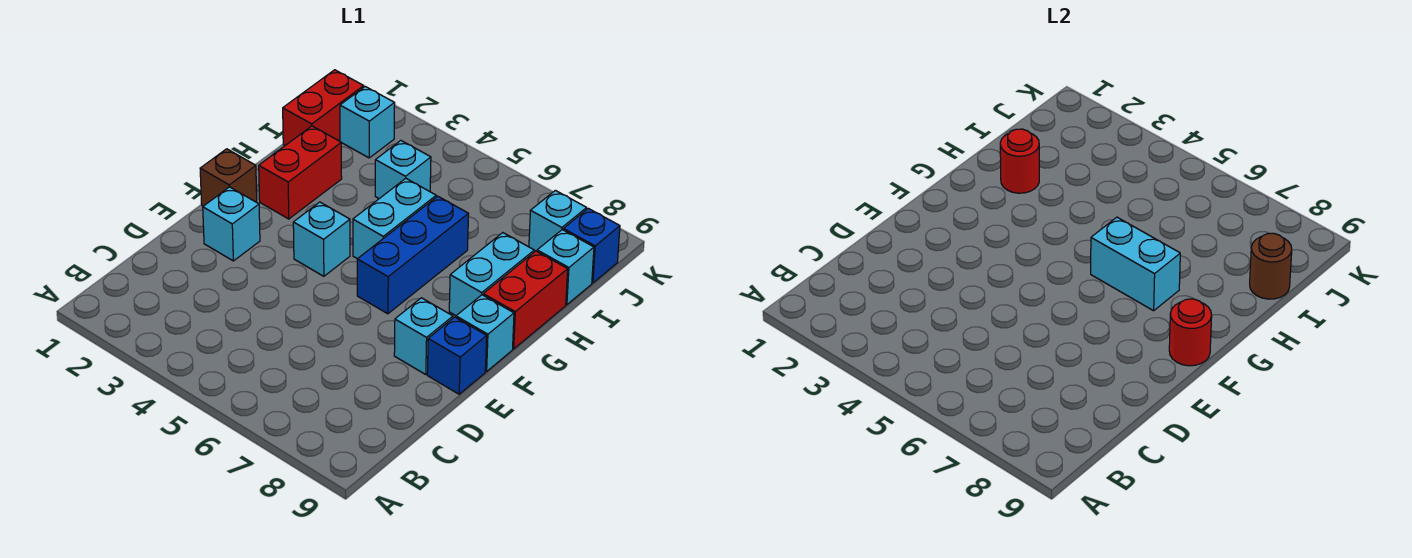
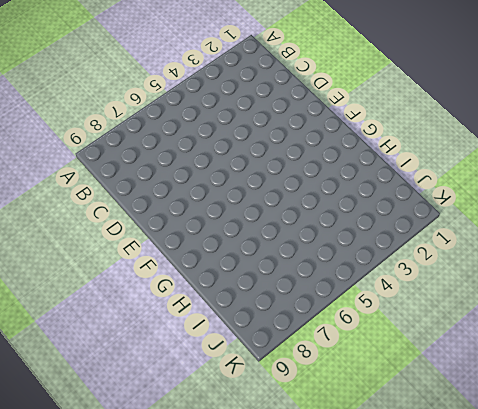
none -> cyan 1x1 brick [203,187,260,261]
none -> cyan 1x1 brick [394,298,453,375]
none -> blue 1x1 brick [427,317,487,394]

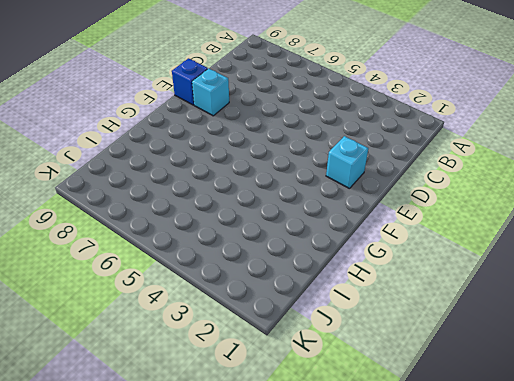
none -> brown 1x1 brick [200,149,257,206]
none -> cyan 1x1 brick [293,202,350,276]
none -> blue 1x3 brick [357,196,469,314]

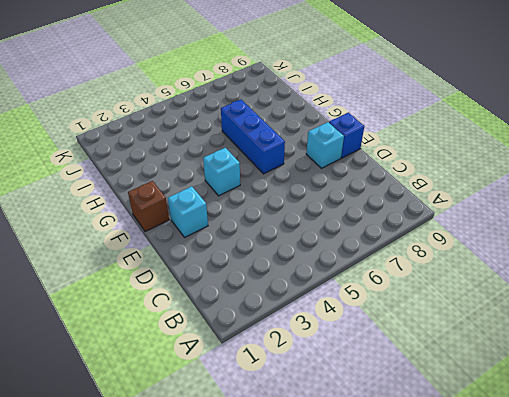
none -> cyan 1x1 brick [456,295,514,371]
none -> red 1x2 brick [259,126,342,219]
none -> cyan 1x2 brick [353,178,436,259]

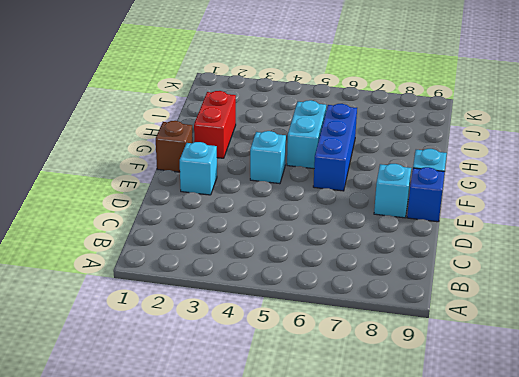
none -> cyan 1x2 brick [449,233,534,315]
none -> red 1x2 brick [483,251,568,349]
none -> red 1x2 brick [283,70,364,145]

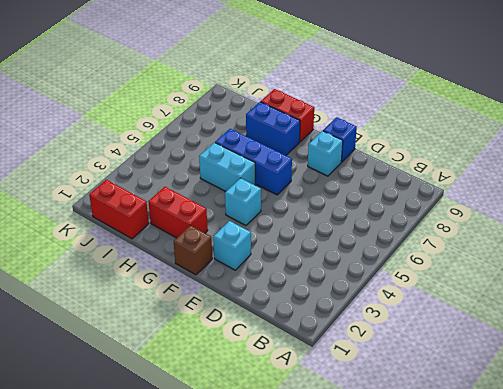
blue 1x2 brick [246,102,300,155] -> cyan 1x2 brick [449,233,534,315]
none -> cyan 1x1 brick [456,295,514,371]
none -> cyan 1x1 brick [375,141,431,199]
none -> cyan 1x1 brick [537,230,594,305]

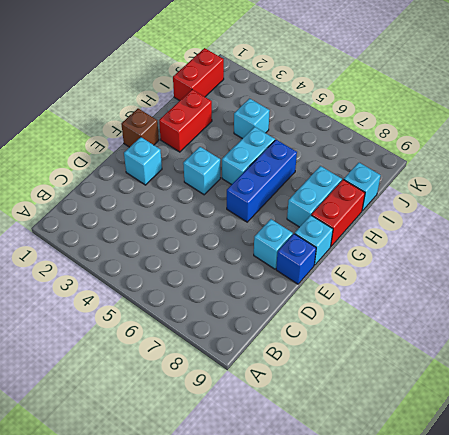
none -> cyan 1x1 brick [340,87,395,158]
none -> cyan 1x1 brick [529,190,587,251]
none -> blue 1x1 brick [563,208,620,283]

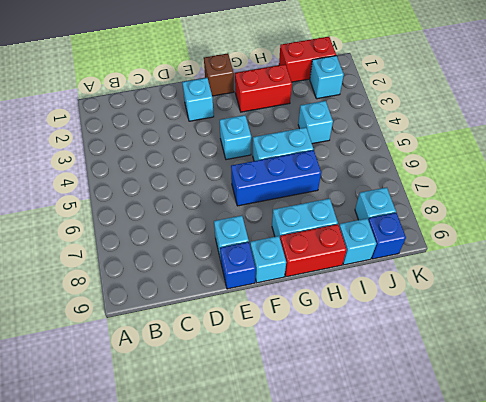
none -> red 1x1 round brick [1169,299,1212,366]
none -> cyan 1x2 brick [1091,217,1180,311]
none -> red 1x1 round brick [1000,129,1039,193]

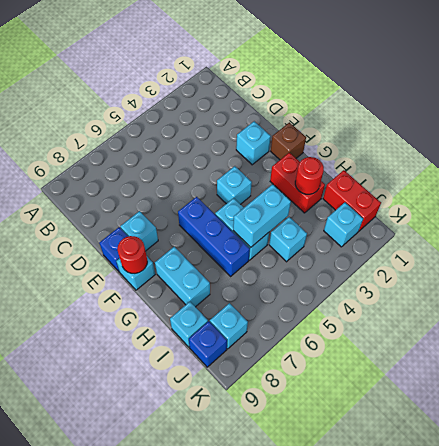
cyan 1x2 brick [233,184,291,247] -> cyan 1x2 brick moved to [1091,217,1180,311]
none -> red 1x2 brick [483,251,568,349]
none -> brown 1x1 round brick [1250,233,1292,299]

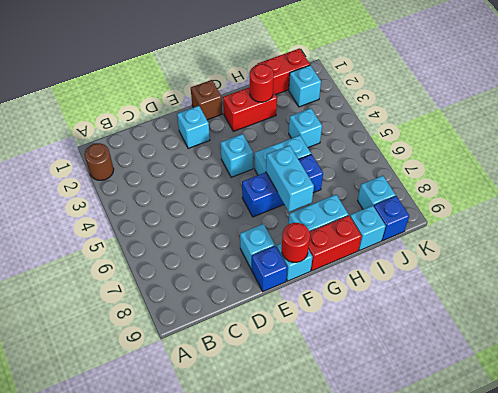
brown 1x1 round brick [85,143,114,180] -> brown 1x1 round brick moved to [1250,233,1292,299]

